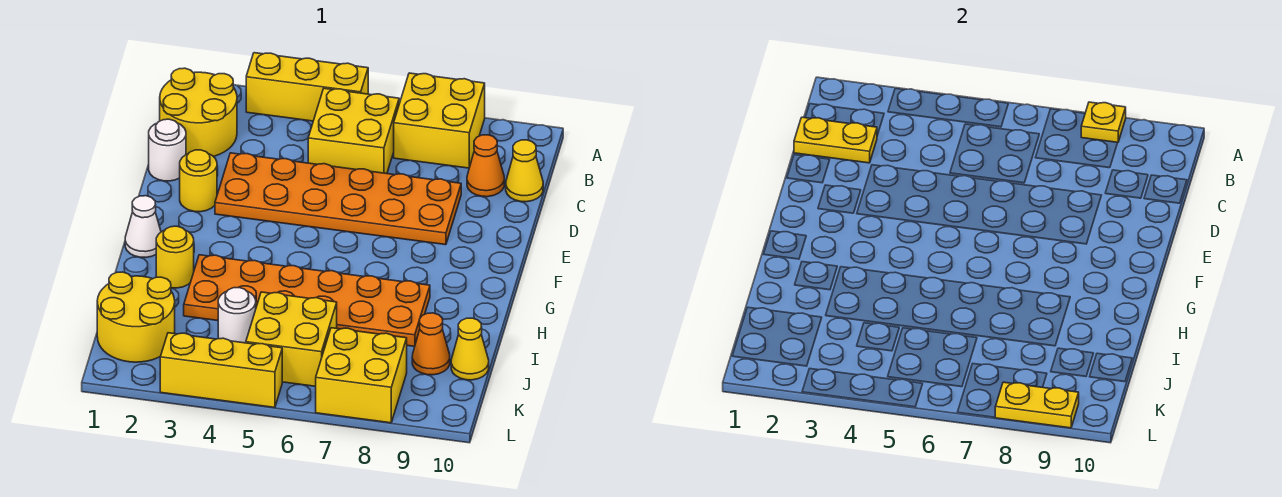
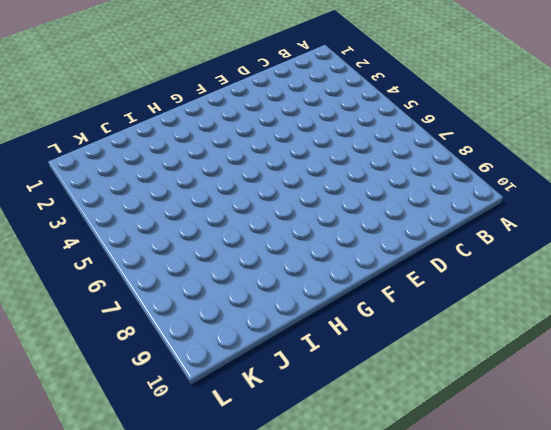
none -> yellow 1x3 brick [246,53,368,121]
none -> yellow 2x2 brick [394,73,485,168]
none -> yellow 2x2 round brick [160,68,237,156]

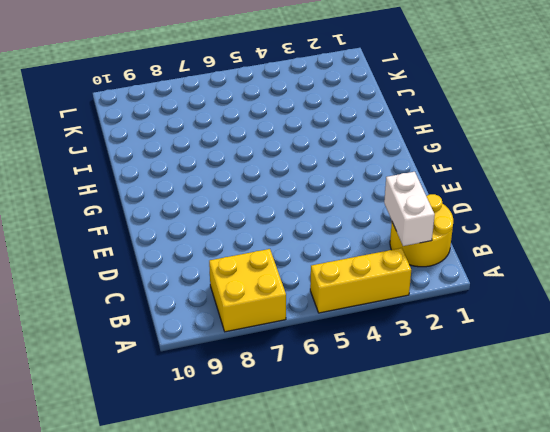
white 1x2 brick [384,172,435,246] -> yellow 1x2 plate [794,117,877,163]
none -> yellow 2x2 brick [308,88,399,174]
none -> orange 1x1 cone [467,135,504,197]
none -> yellow 1x1 cone [506,140,543,202]

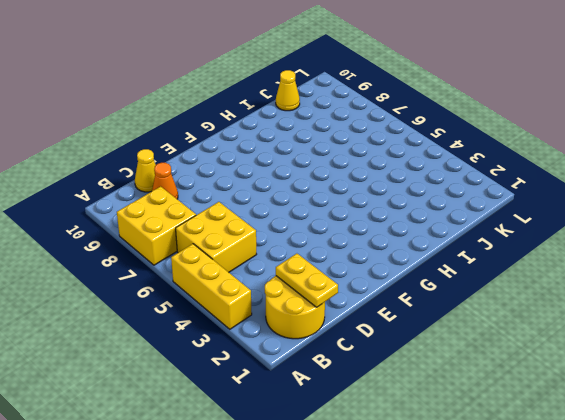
none -> white 1x1 round brick [149,119,186,181]
none -> orange 2x6 plate [215,153,461,245]
none -> yellow 1x1 round brick [180,150,217,212]

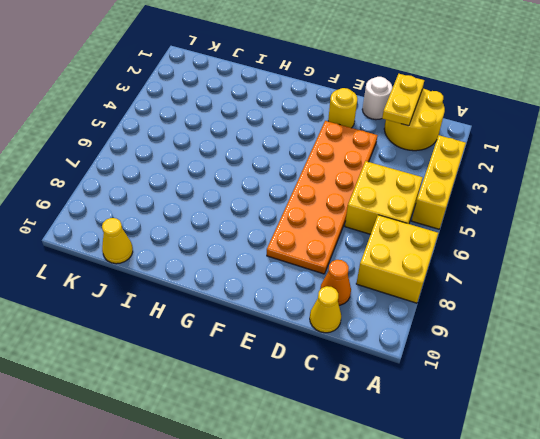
none -> white 1x1 cone [125,196,161,257]
none -> yellow 1x1 round brick [156,226,194,288]
none -> orange 2x6 plate [184,255,430,346]

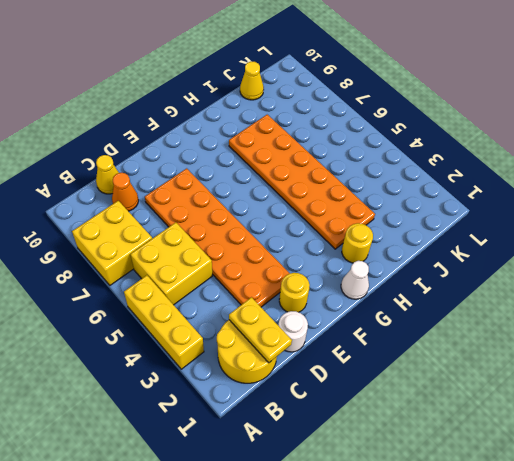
none -> yellow 2x2 round brick [97,272,175,362]
none -> white 1x1 round brick [218,288,256,343]
none -> yellow 2x2 brick [246,292,337,386]

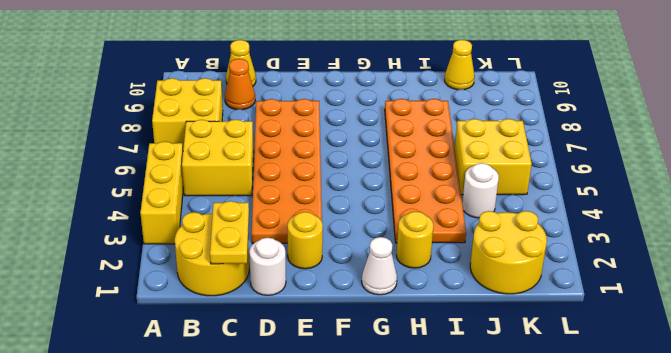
none -> orange 1x1 cone [412,313,450,375]
none -> yellow 2x2 brick [316,328,407,423]
none -> yellow 1x3 brick [160,333,282,408]

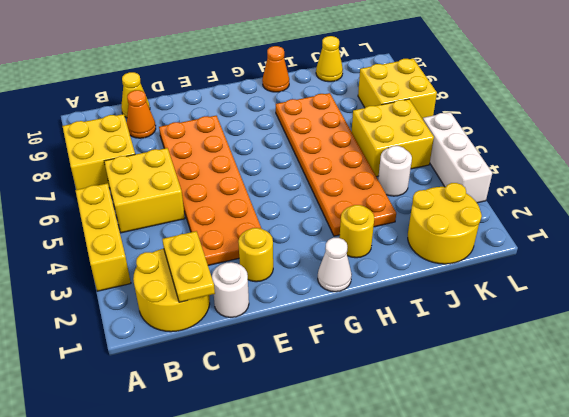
orange 1x1 cone [262,46,289,92] -> orange 1x1 cone moved to [412,313,450,375]
white 1x3 brick [423,112,492,203] -> yellow 1x3 brick [160,333,282,408]
none -> yellow 1x1 plate [1081,102,1126,142]
none -> yellow 1x2 plate [995,382,1079,428]

